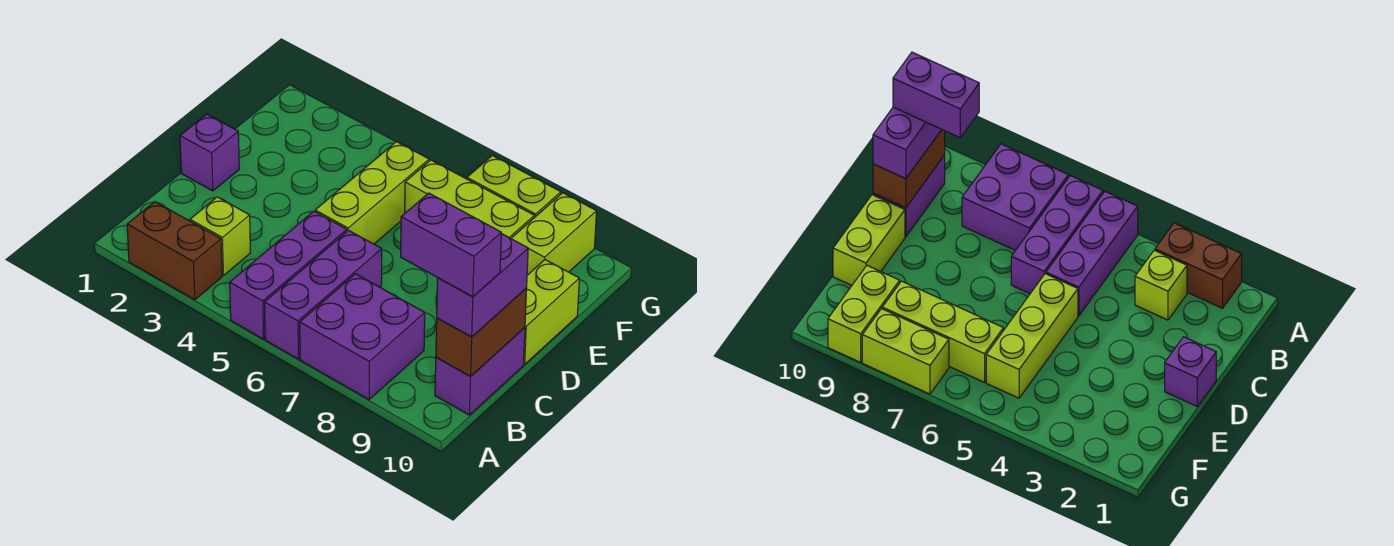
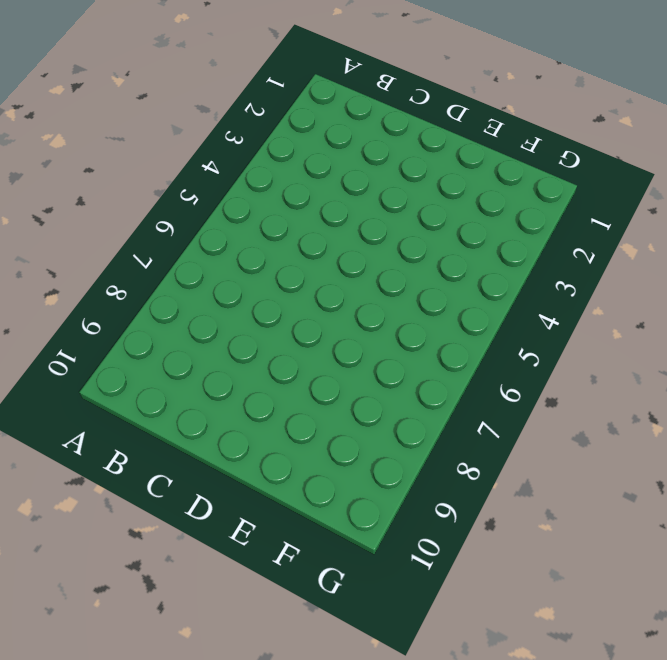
none -> brown 1x2 brick [127,202,222,300]
none -> purple 1x3 brick [230,211,347,339]
none -> purple 1x3 brick [264,230,382,359]

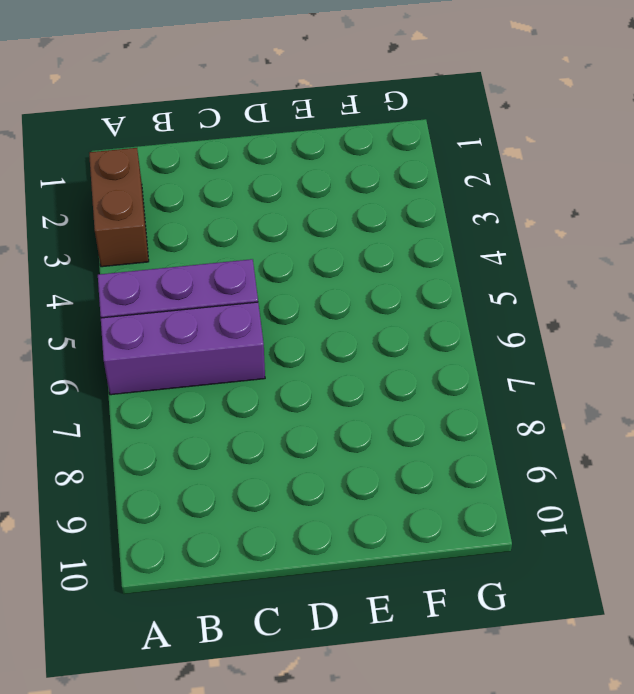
none -> purple 2x2 brick [300,274,425,399]
none -> lime 1x1 brick [190,197,250,276]
none -> purple 1x2 brick [435,328,525,415]

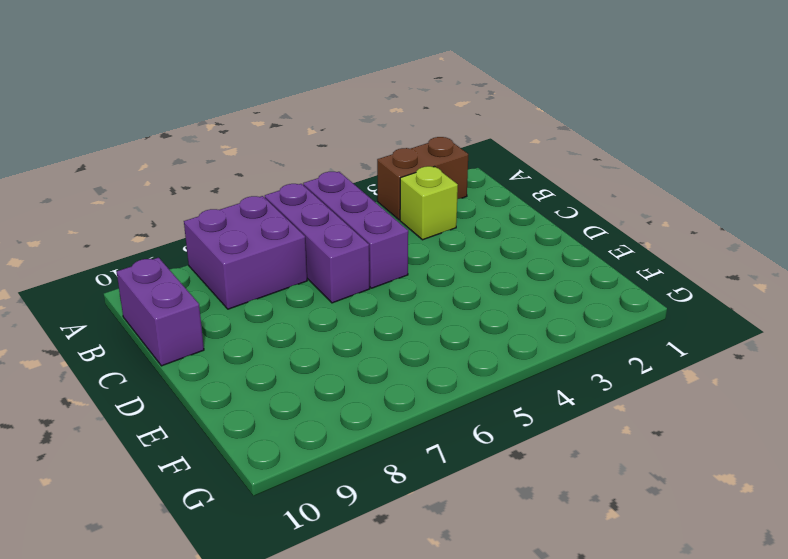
none -> purple 1x1 brick [180,114,239,191]
none -> lime 1x3 brick [315,142,429,244]
none -> lime 1x2 brick [524,260,579,364]

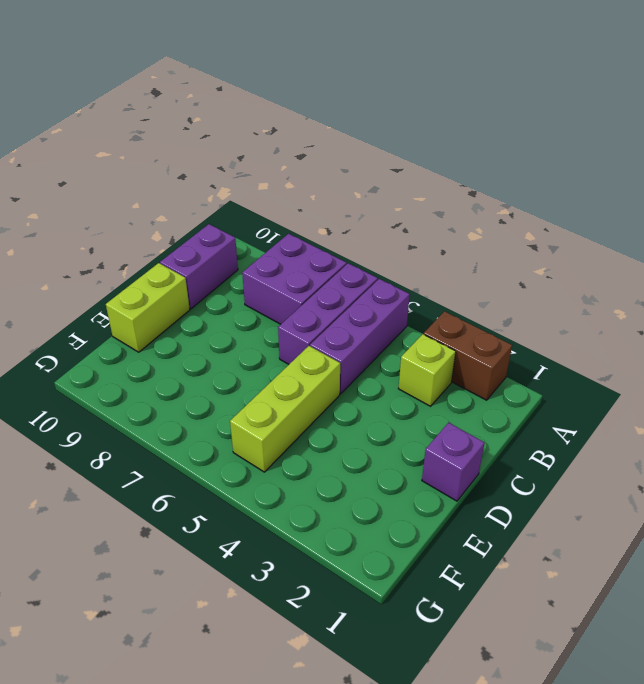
none -> lime 1x3 brick [405,160,534,238]
none -> lime 1x2 brick [511,193,597,275]
none -> lime 1x2 brick [467,156,561,218]

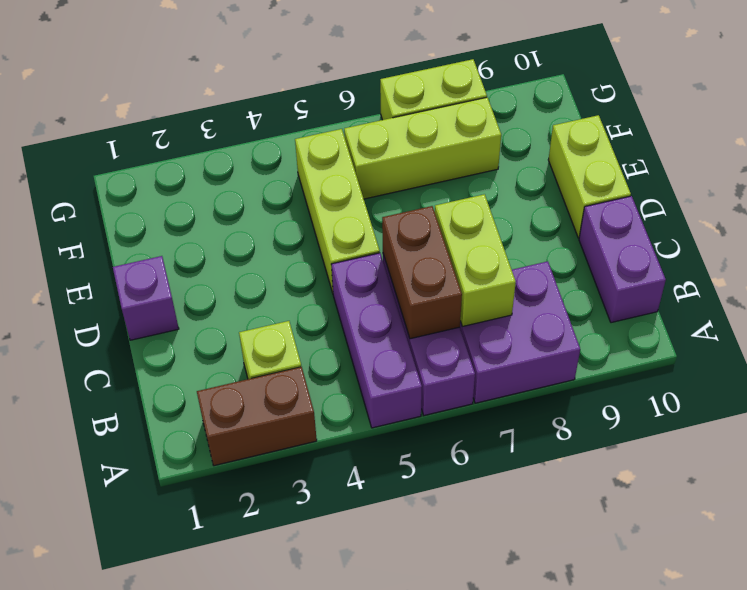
brown 1x2 brick [382,206,462,339] -> brown 1x2 brick moved to [436,288,527,377]
lime 1x2 brick [435,194,516,327] -> lime 1x2 brick moved to [511,193,597,275]
none -> purple 1x2 brick [437,234,528,337]
none -> purple 1x2 brick [401,193,501,297]

